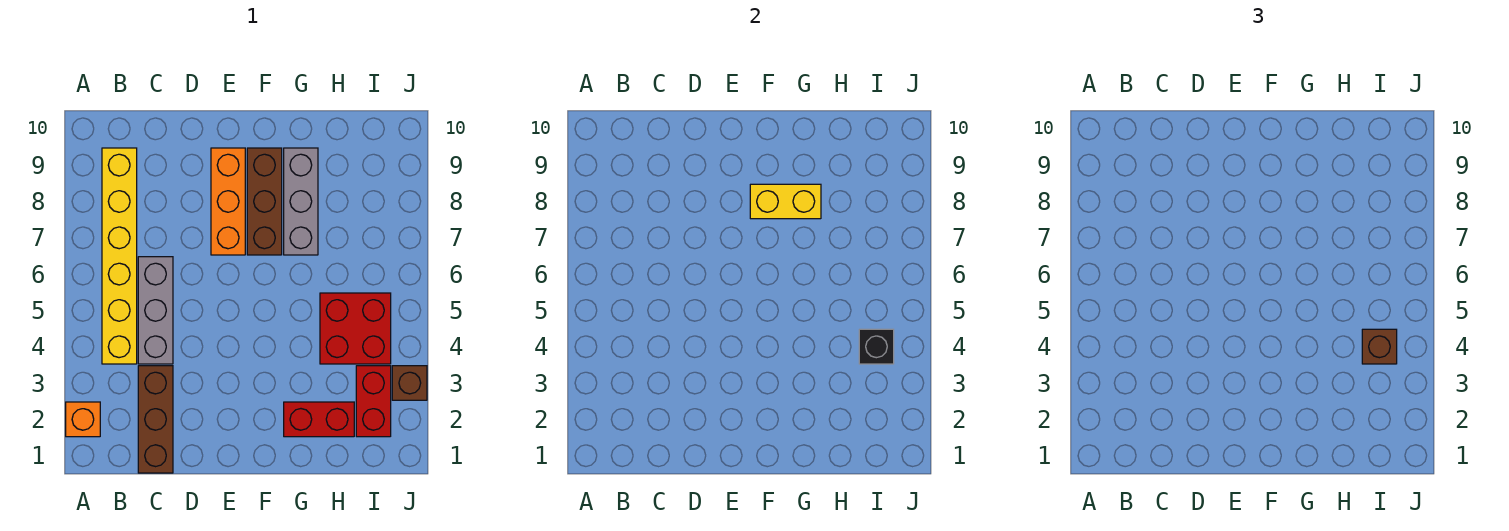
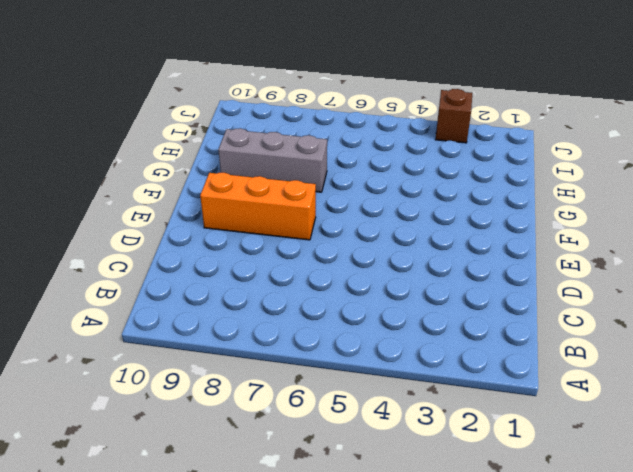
none -> orange 1x1 brick [66,402,100,437]
none -> yellow 1x6 brick [102,148,137,364]
none -> brown 1x3 brick [138,366,173,473]

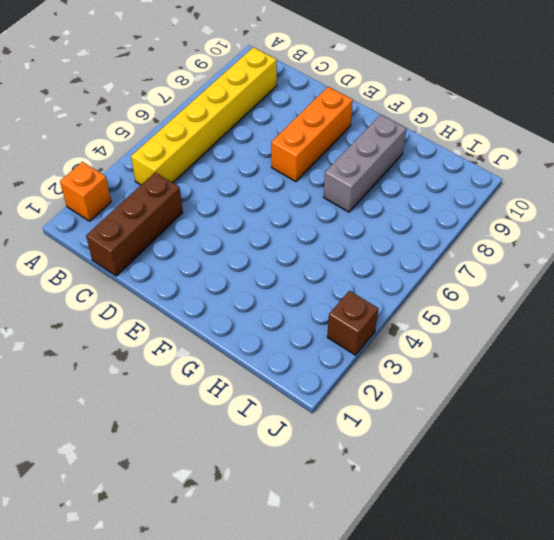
none -> grey 1x3 brick [138,257,173,364]
none -> brown 1x3 brick [247,148,282,255]
none -> red 1x2 brick [284,402,354,437]

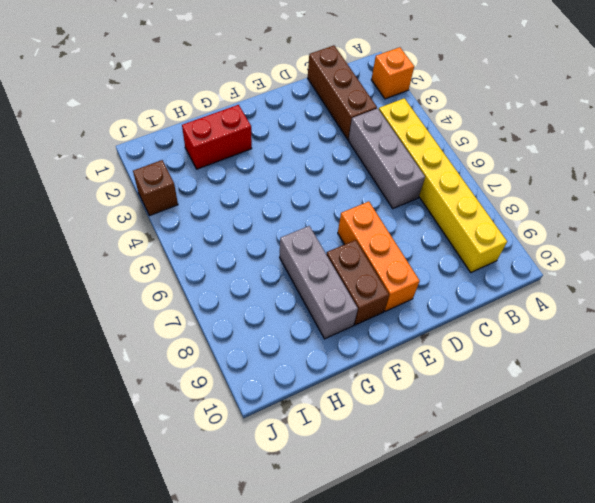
brown 1x2 brick [326,240,389,325] -> brown 1x3 brick [247,148,282,255]
none -> red 2x2 brick [320,293,391,364]
none -> red 1x2 brick [356,366,391,437]
none -> yellow 1x2 brick [750,184,821,219]

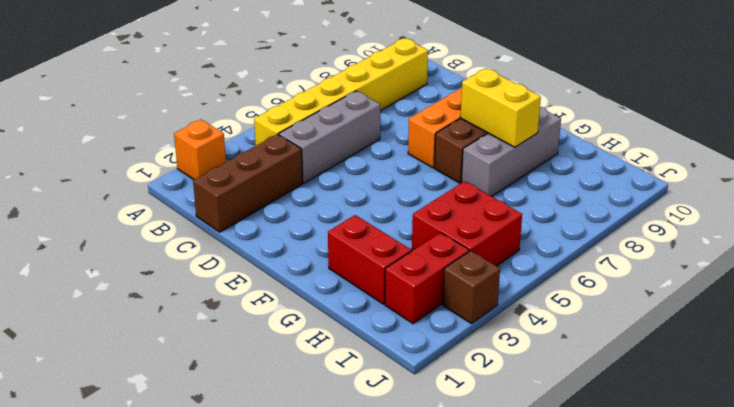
none -> black 1x1 brick [859,329,894,364]
none -> brown 1x1 brick [1362,329,1397,364]

